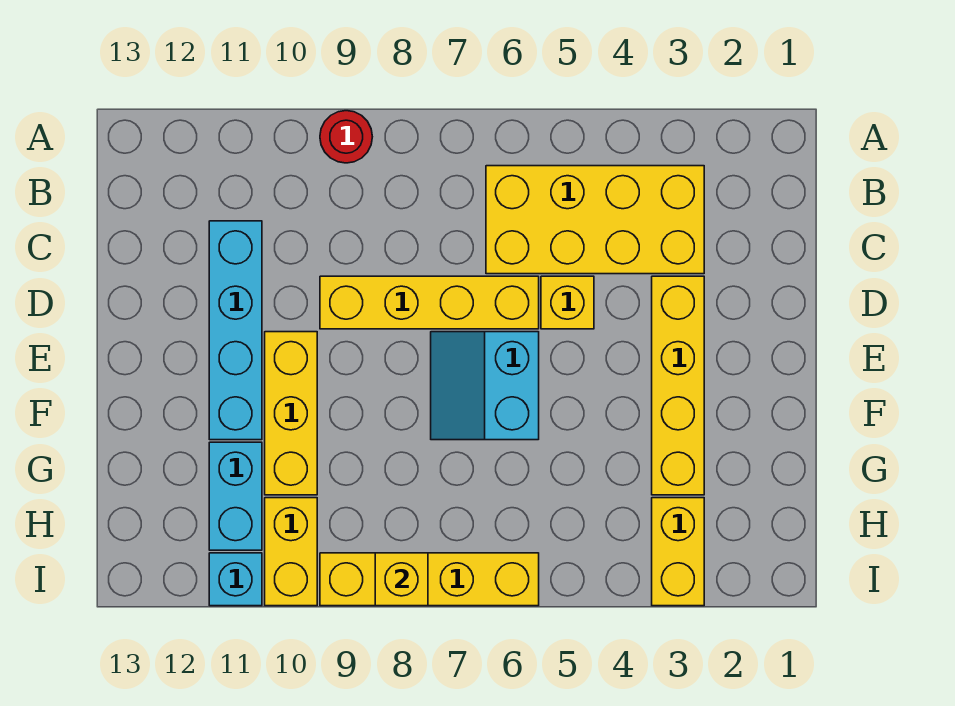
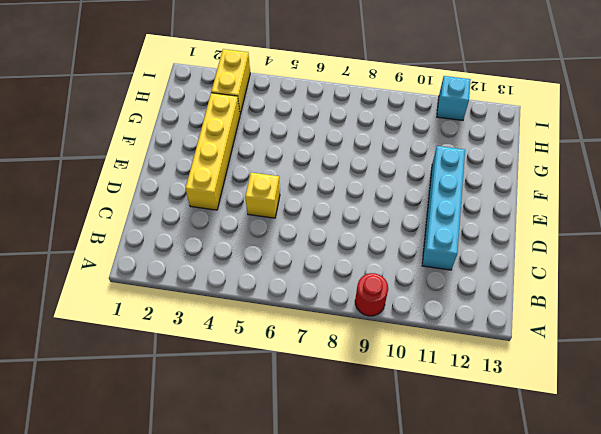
none -> yellow 2x4 brick [486,166,704,274]
none -> yellow 1x4 brick [320,276,539,329]
none -> cyan 2x2 slope [431,332,539,440]

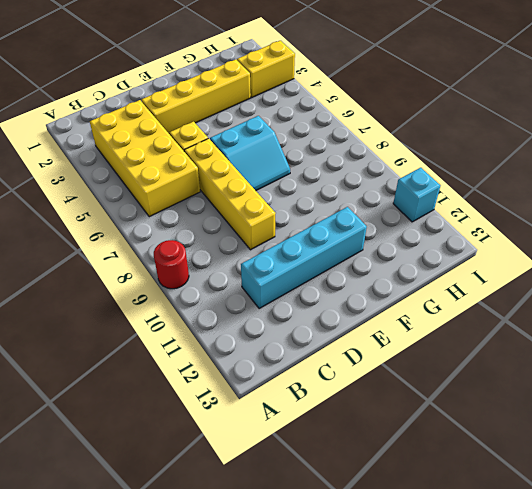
none -> yellow 1x3 brick [265,332,317,495]
none -> cyan 1x2 brick [209,442,262,550]
none -> yellow 1x2 brick [265,498,317,606]

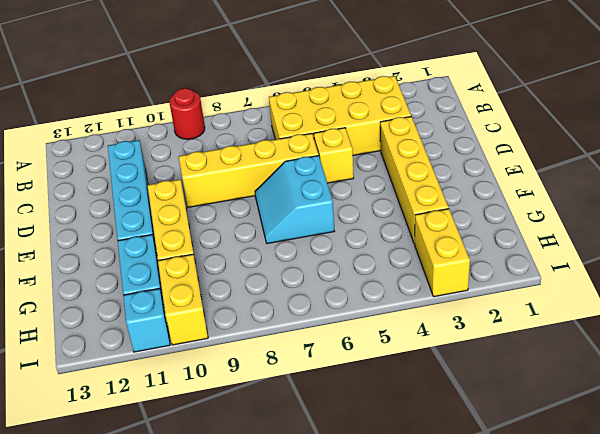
none -> yellow 1x4 brick [320,553,539,606]
none -> yellow 1x1 brick [375,553,428,606]

